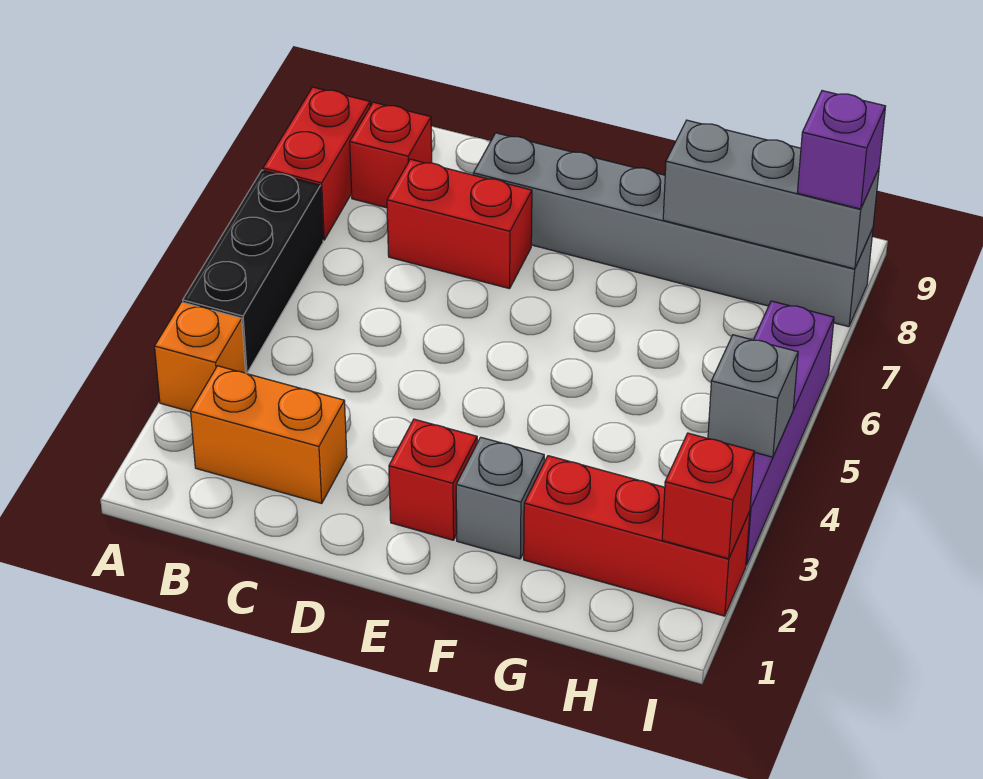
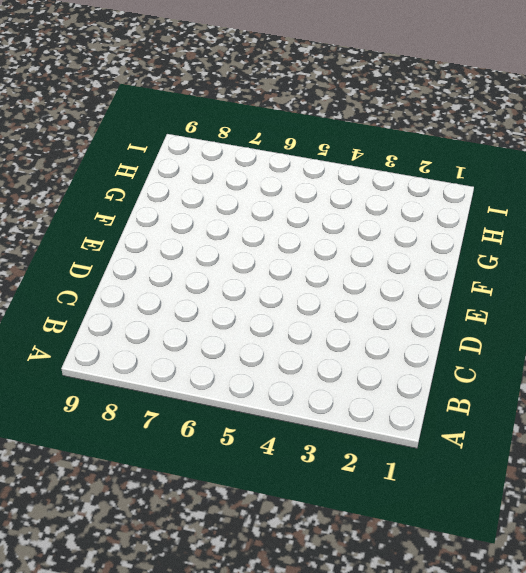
none -> orange 1x1 brick [155,302,246,412]
none -> black 1x3 brick [183,170,323,373]
none -> red 1x2 brick [263,87,370,240]

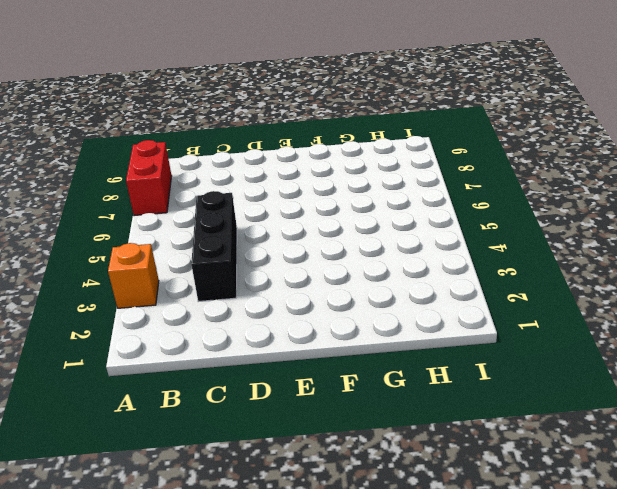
black 1x3 brick [191,191,237,302] -> black 1x3 brick moved to [183,170,323,373]
none -> orange 1x2 brick [191,366,347,503]
none -> red 1x1 brick [350,102,432,208]
none -> red 1x2 brick [387,159,532,289]

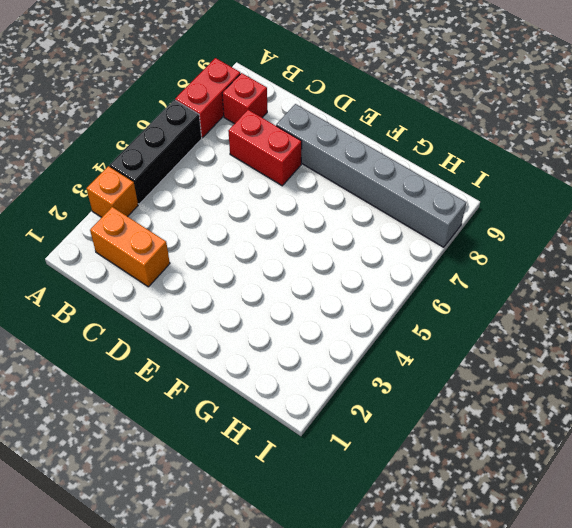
none -> red 1x1 brick [389,419,477,540]
none -> grey 1x1 brick [456,437,544,559]
none -> red 1x3 brick [524,456,750,616]

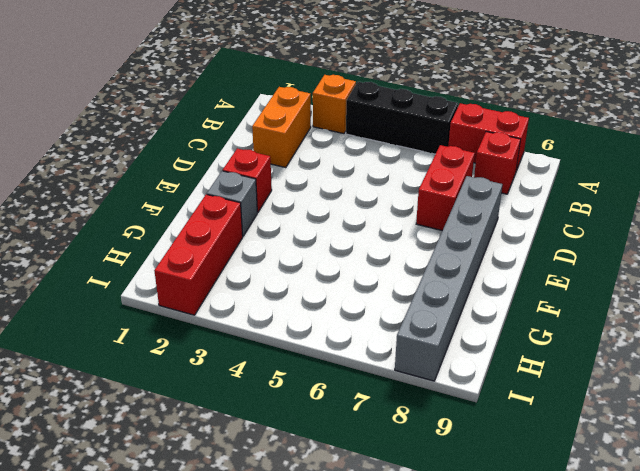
none -> purple 1x4 brick [746,301,834,565]
none -> grey 1x3 brick [663,120,879,269]
none -> red 1x1 brick [662,433,754,559]

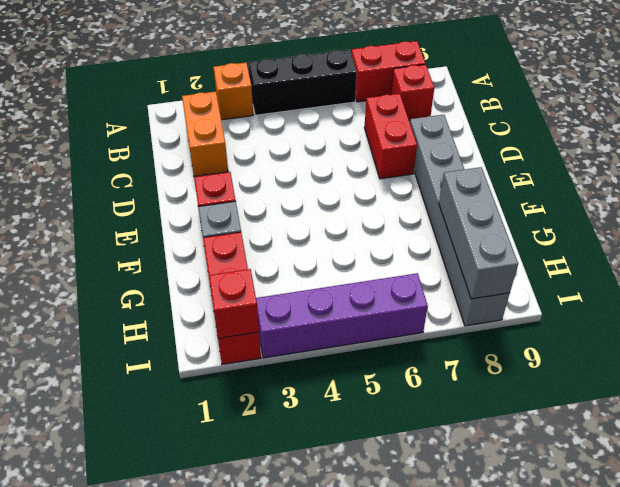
none -> grey 1x1 brick [708,335,798,457]
none -> purple 1x1 brick [797,91,886,209]

